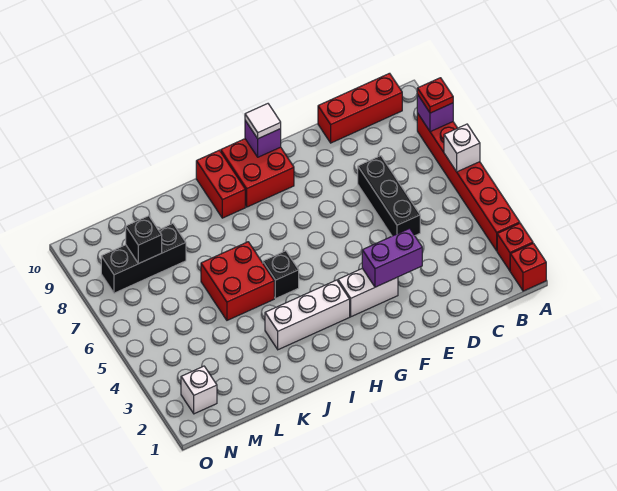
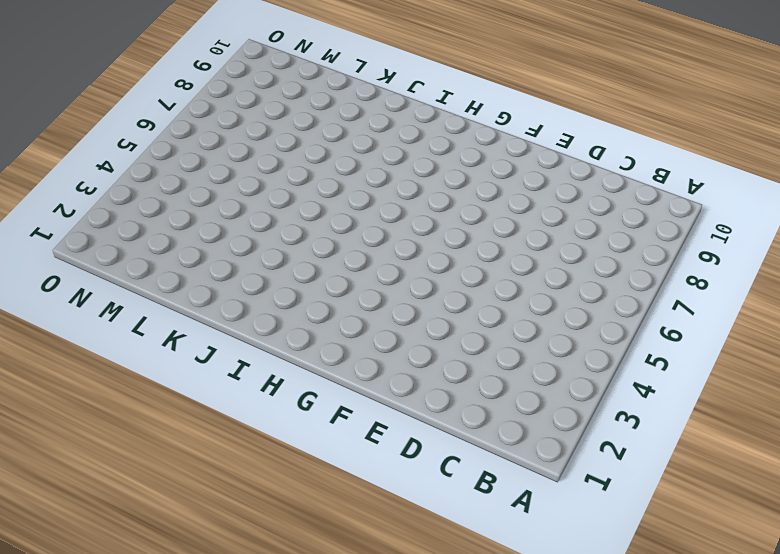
none -> red 1x1 brick [510,243,546,291]
none -> red 1x1 brick [497,223,533,271]
none -> red 1x6 brick [417,113,520,251]

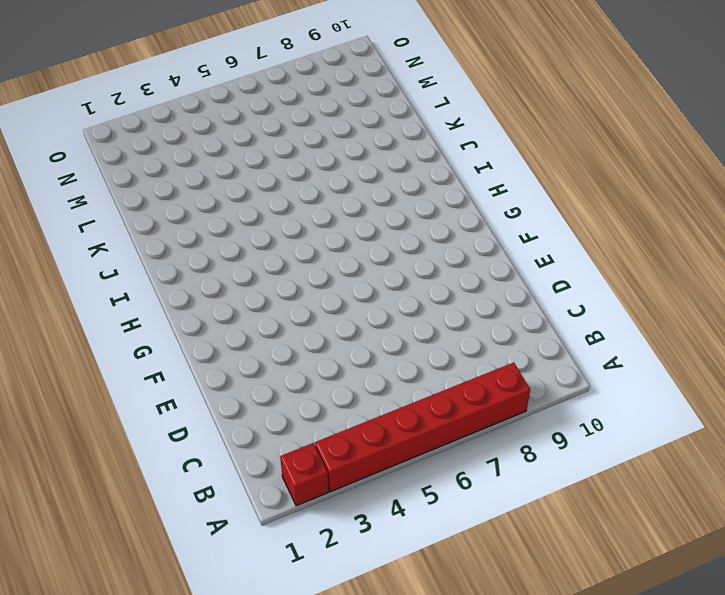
none -> red 1x1 brick [510,243,546,291]
none -> red 1x3 brick [318,73,402,143]
none -> black 1x3 brick [358,156,420,236]

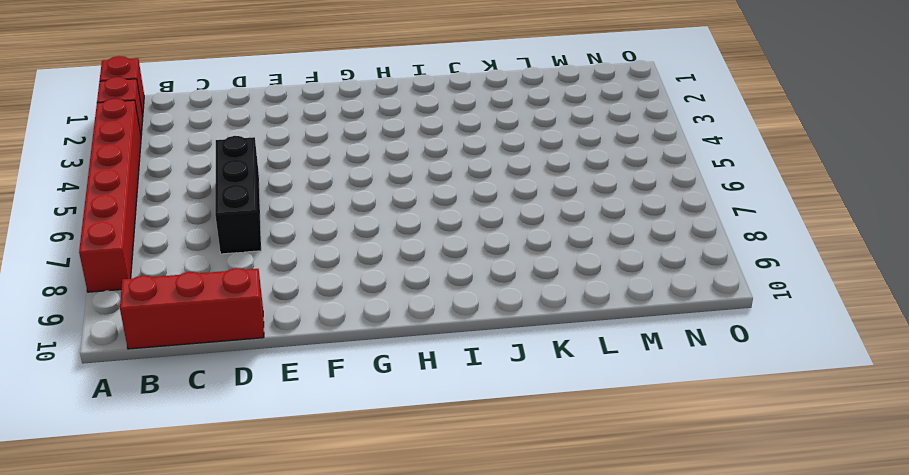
none -> white 1x2 brick [338,268,398,317]
none -> red 2x2 brick [221,139,294,207]
none -> white 1x3 brick [265,280,350,350]

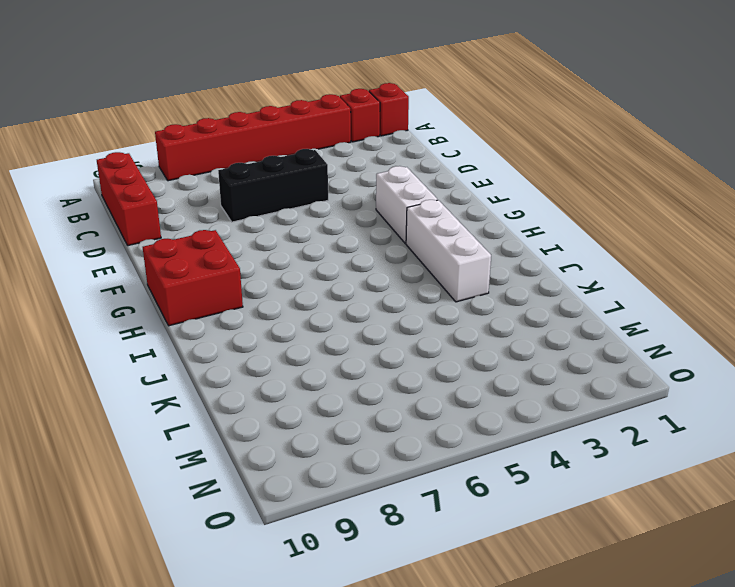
none -> black 1x1 brick [263,251,299,299]
none -> red 1x2 brick [196,150,245,218]
none -> red 2x2 brick [201,242,274,320]

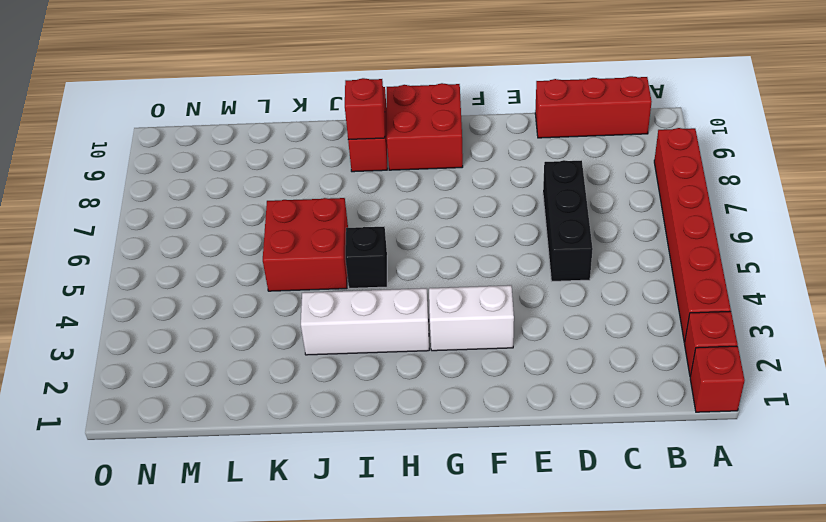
red 1x1 brick [345,78,385,140] -> none
none -> black 1x3 brick [101,224,186,293]
none -> white 1x1 brick [181,366,217,414]
none -> white 1x1 brick [444,124,480,172]

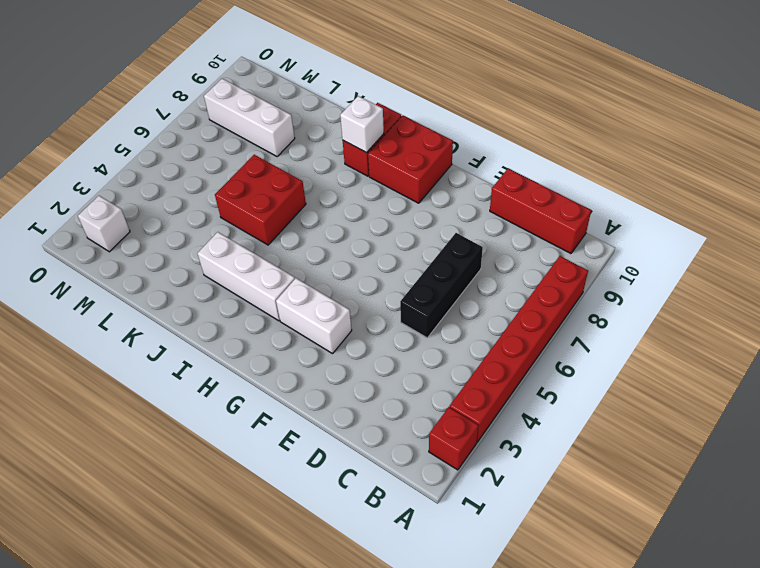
white 1x1 brick [340,96,384,153] -> white 1x1 brick moved to [444,124,480,172]
white 1x3 brick [204,79,295,156] -> black 1x3 brick [101,224,186,293]
none -> red 1x1 brick [510,243,546,291]
none -> black 1x1 brick [263,251,299,299]
none -> purple 1x1 brick [417,95,453,132]

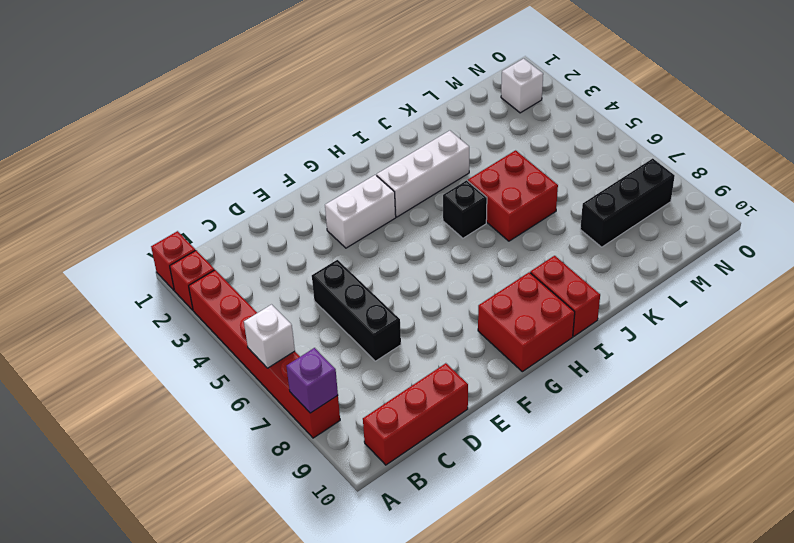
none -> purple 1x2 brick [362,228,422,287]
none -> purple 1x1 brick [245,121,281,157]
none -> black 1x1 brick [126,216,162,264]

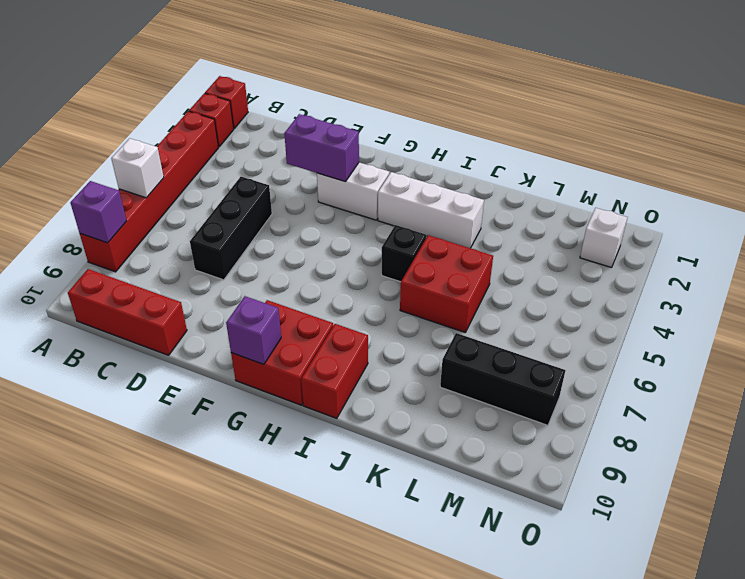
none -> black 1x1 brick [126,216,162,264]
none -> red 1x1 plate [417,78,453,113]
none -> white 1x1 tile [245,104,281,139]

